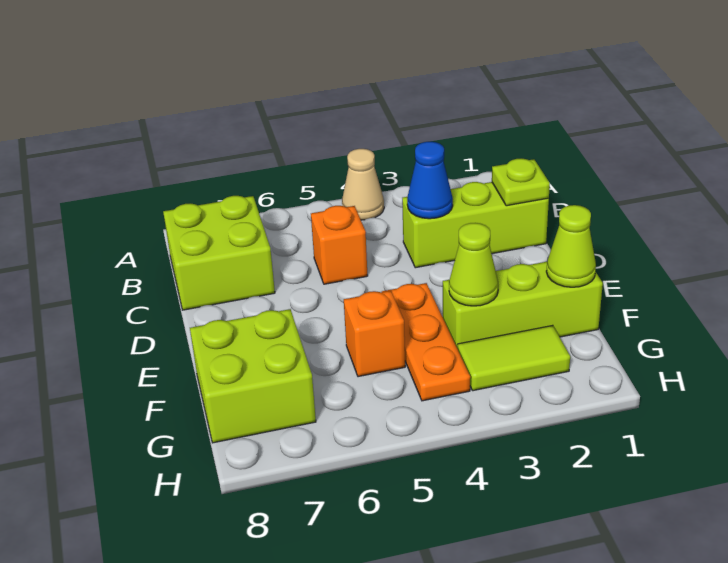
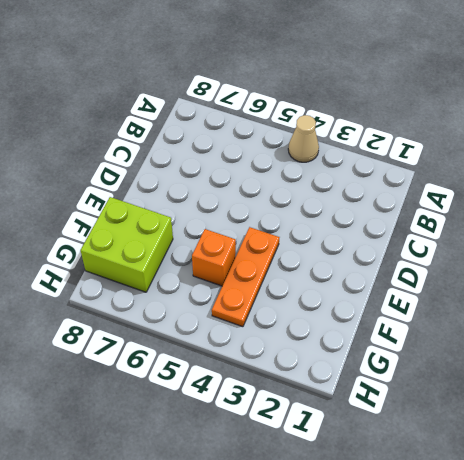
none -> lime 2x2 brick [163,196,275,310]
none -> lime 1x3 brick [402,182,549,268]
none -> orange 1x1 brick [311,206,368,284]

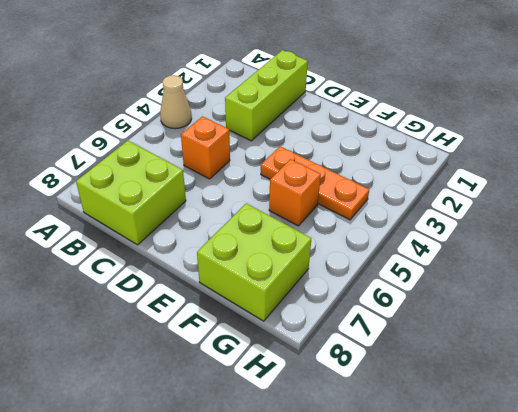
none -> lime 1x3 brick [443,262,603,349]
none -> lime 1x2 tile [458,325,570,391]
none -> lime 1x1 plate [492,158,550,206]

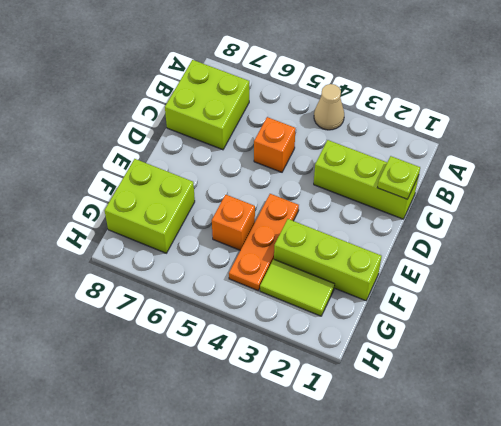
none -> blue 1x1 cone [407,142,453,219]
none -> lime 1x1 cone [546,205,596,287]
none -> lime 1x1 cone [449,223,498,306]

